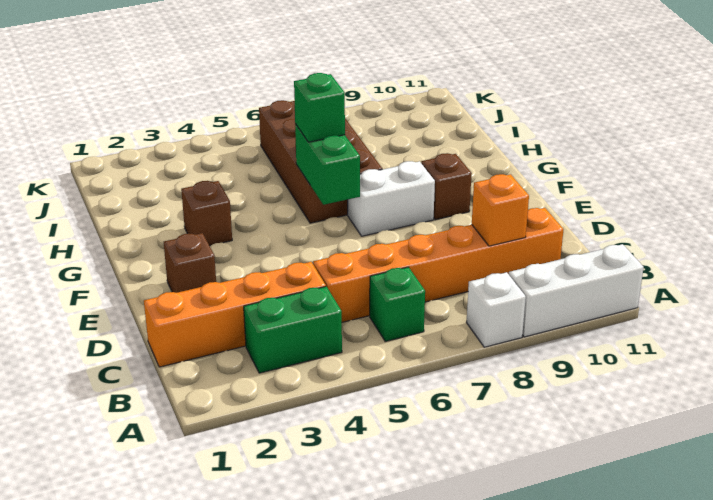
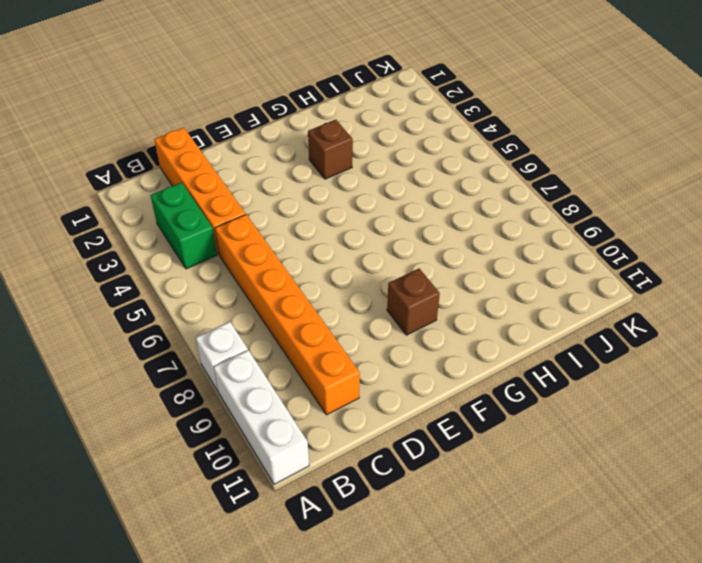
none -> green 1x1 brick [370,267,425,341]
none -> brown 1x1 brick [164,233,216,293]
none -> white 1x2 brick [348,161,435,236]

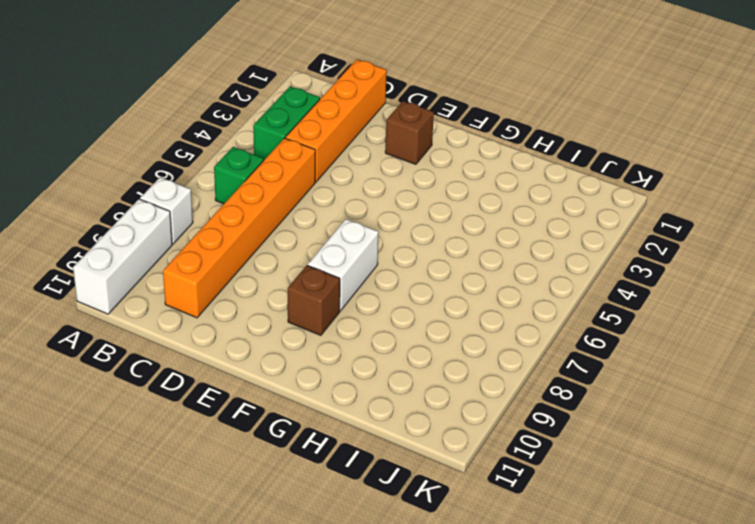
none -> brown 1x1 brick [181,181,232,246]
none -> brown 2x4 brick [259,100,382,223]
none -> orange 1x1 brick [472,174,529,246]

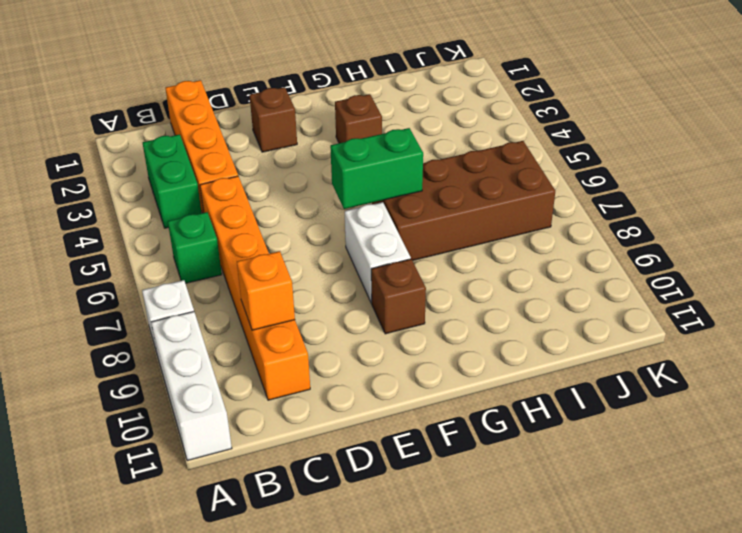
none -> green 1x1 brick [294,73,345,142]

